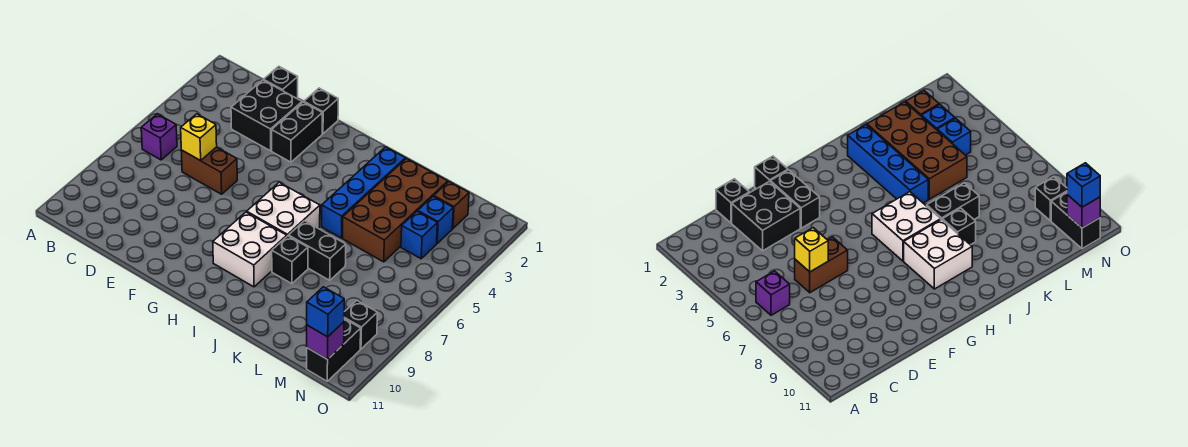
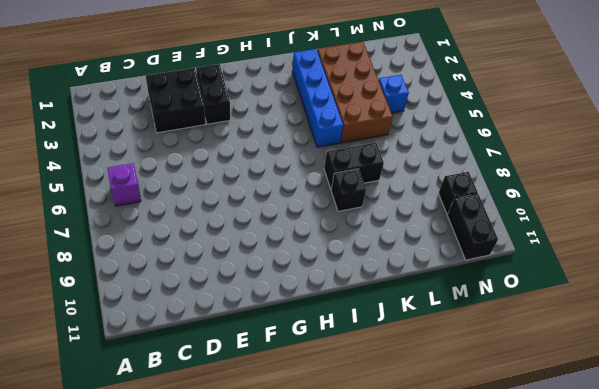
none -> black 1x1 brick [263,66,298,99]
none -> brown 1x2 brick [181,147,237,194]
none -> black 1x1 brick [304,88,338,134]

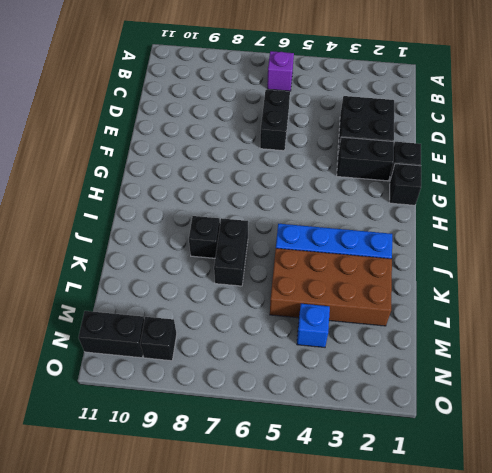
black 1x2 brick [260,90,290,151] -> brown 1x2 brick [181,147,237,194]
black 1x1 brick [390,164,421,205] -> black 1x1 brick moved to [263,66,298,99]
none -> white 2x2 brick [247,182,320,236]
none -> white 2x2 brick [213,212,287,287]
none -> brown 1x1 brick [434,182,469,228]

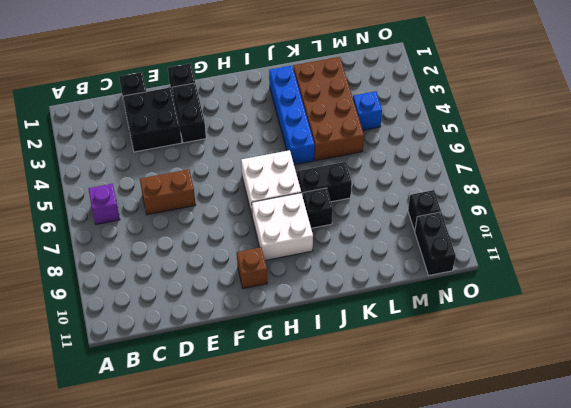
brown 1x1 brick [237,247,267,289] -> brown 1x1 brick moved to [434,182,469,228]
none -> blue 1x1 brick [418,196,453,243]
none -> yellow 1x1 brick [181,114,217,161]
none -> purple 1x1 brick [307,322,344,359]

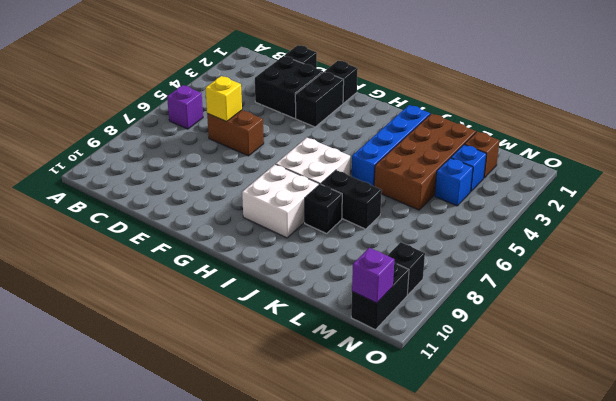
none -> blue 1x1 brick [307,287,344,337]

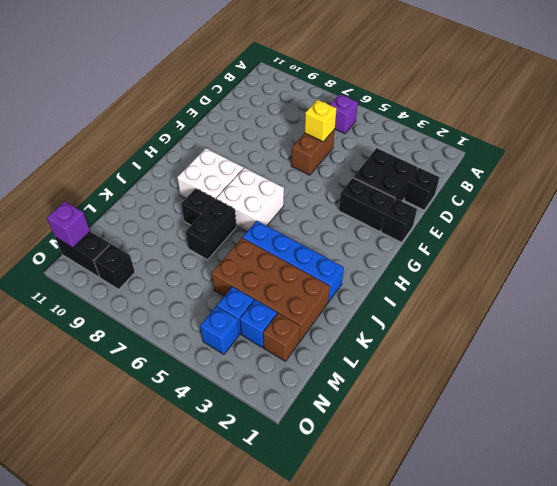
blue 1x1 brick [200,306,239,354] -> blue 1x1 brick moved to [307,287,344,337]

